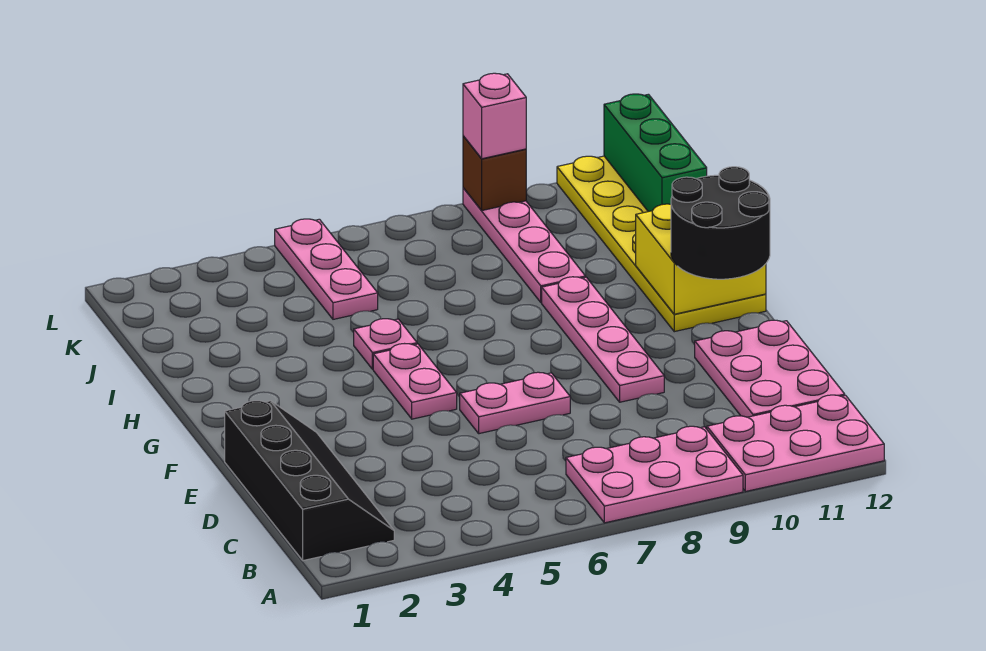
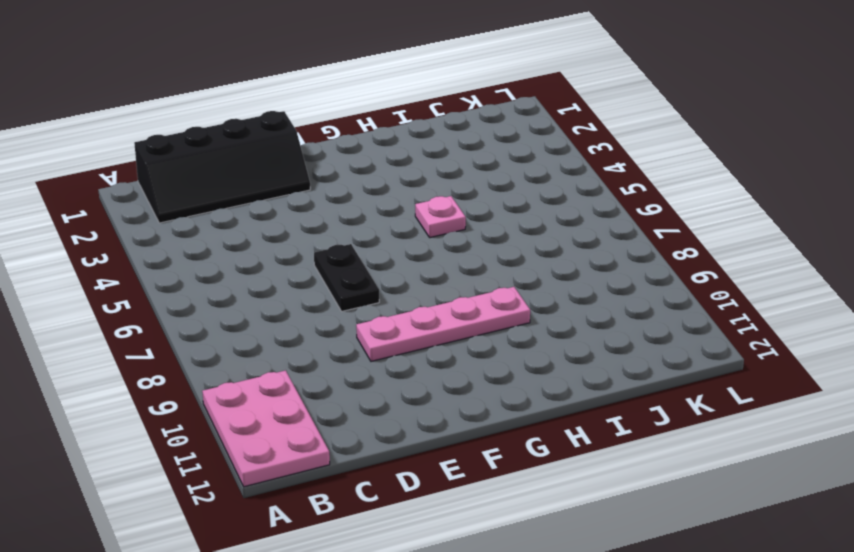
black 1x2 plate [314,244,379,311] -> pink 1x2 plate [460,372,570,434]
none -> pink 2x3 plate [566,426,743,523]
none -> pink 2x3 plate [695,320,845,417]
none -> pink 1x2 plate [373,344,457,419]

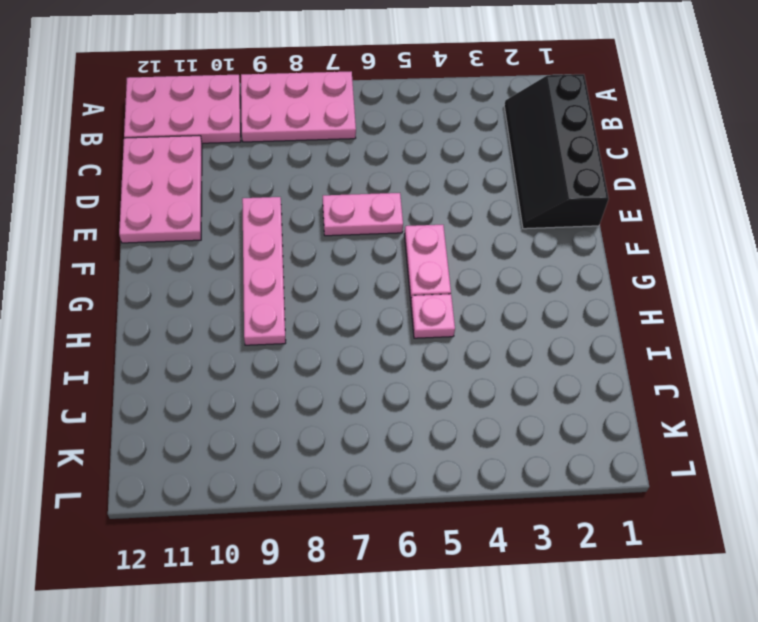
none -> yellow 2x6 plate [557,156,766,332]
none -> pink 1x4 plate [463,188,585,303]
none -> pink 1x3 plate [275,219,378,319]

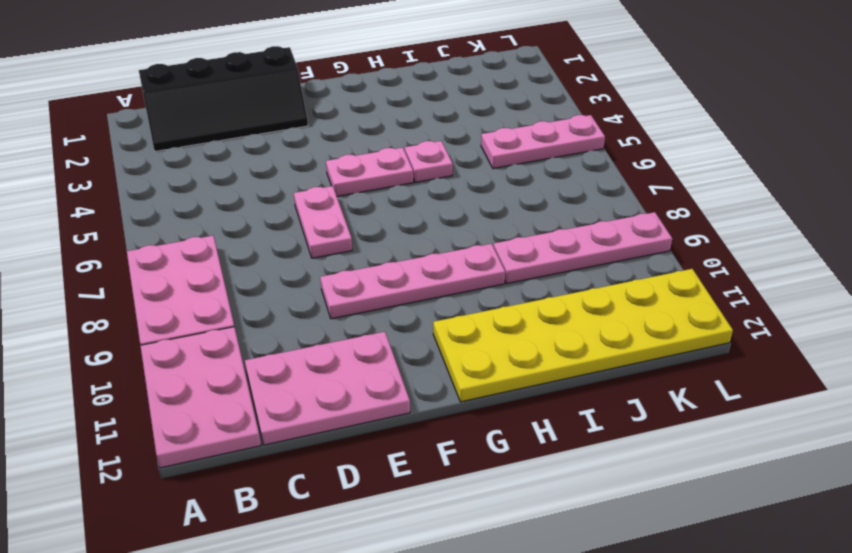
none -> yellow 2x2 brick [636,204,766,314]
none -> green 1x3 brick [604,94,707,212]
none -> brown 1x1 brick [463,136,526,210]

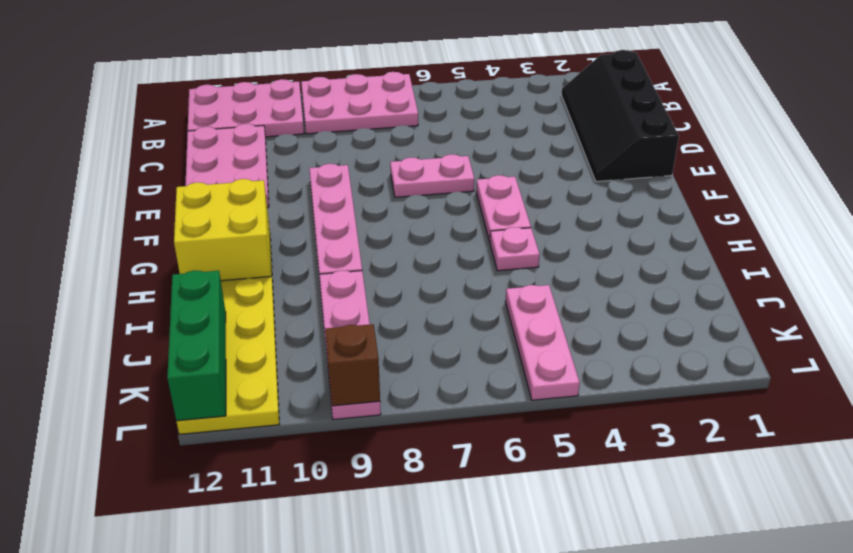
none -> black 2x2 round brick [671,167,770,279]
none -> pink 1x1 brick [463,73,526,159]

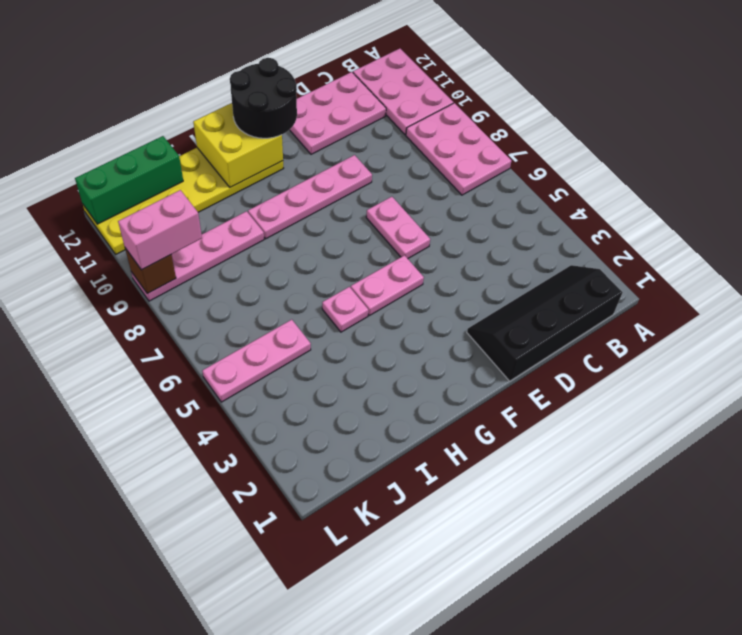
pink 1x2 brick [118,190,202,270] -> pink 1x1 brick [463,73,526,159]

